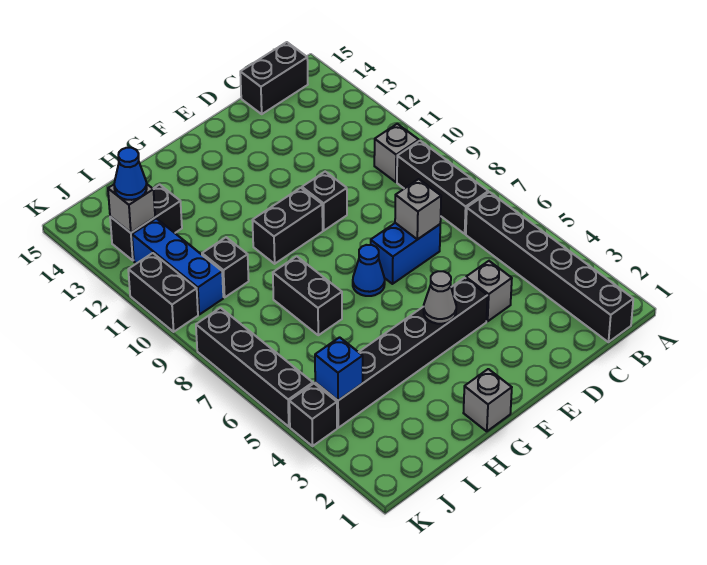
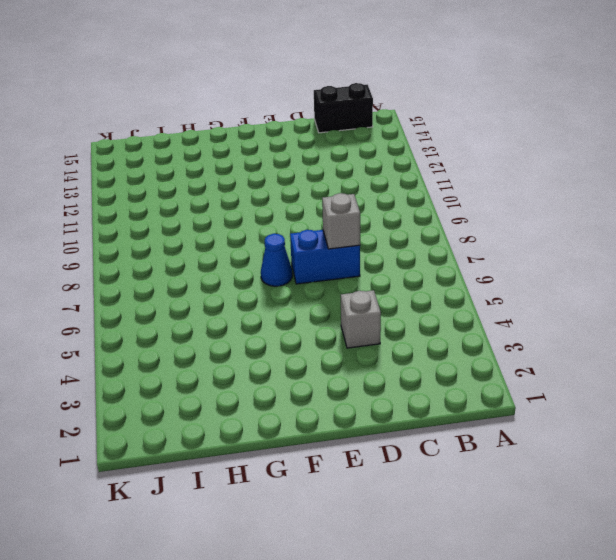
none -> black 1x6 brick [466,192,633,342]
none -> black 1x3 brick [397,141,488,234]
none -> grey 1x1 brick [374,124,419,182]

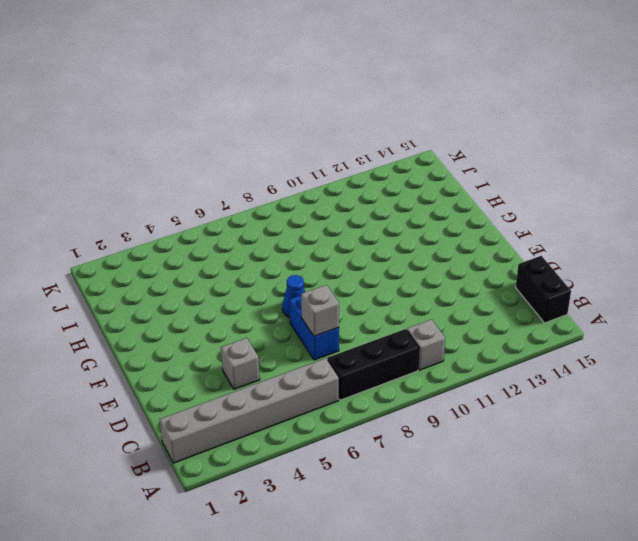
grey 1x6 brick [160,358,339,463] -> black 1x6 brick [466,192,633,342]
none -> black 1x6 brick [315,278,488,428]
none -> black 1x1 brick [302,172,347,231]
none -> black 1x2 brick [252,188,323,264]

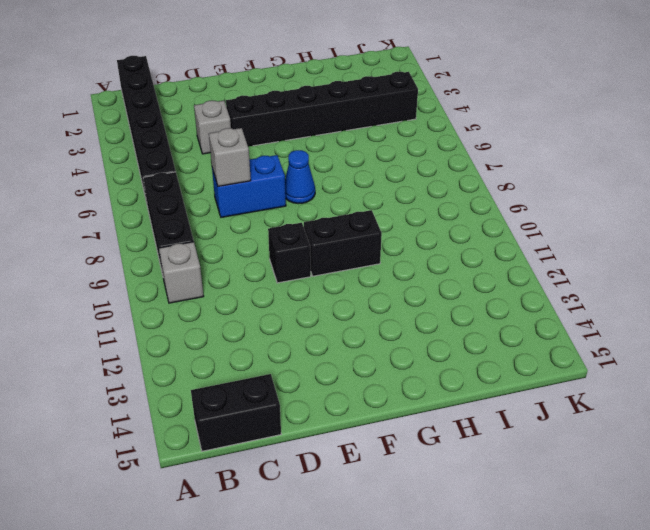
none -> grey 1x1 brick [464,369,512,431]
none -> black 1x2 brick [273,256,342,335]
none -> black 1x1 brick [202,237,249,297]

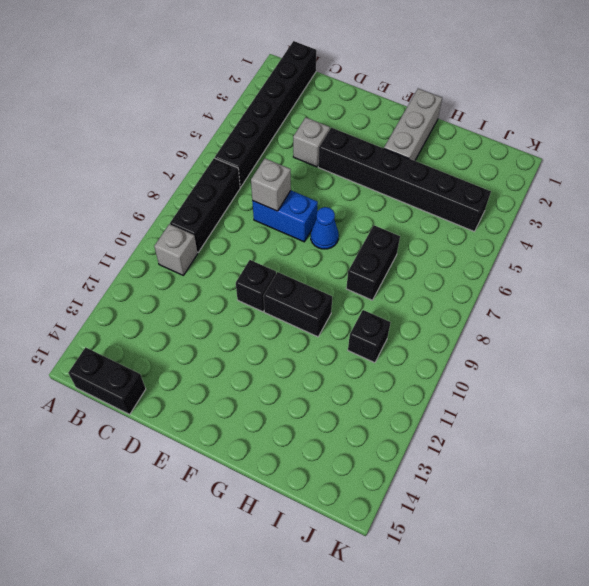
grey 1x3 brick [384,88,442,161] -> grey 1x1 brick [464,369,512,431]
none -> black 1x2 brick [110,185,182,260]
none -> blue 1x3 brick [132,218,223,314]
none -> black 1x1 brick [289,384,337,446]

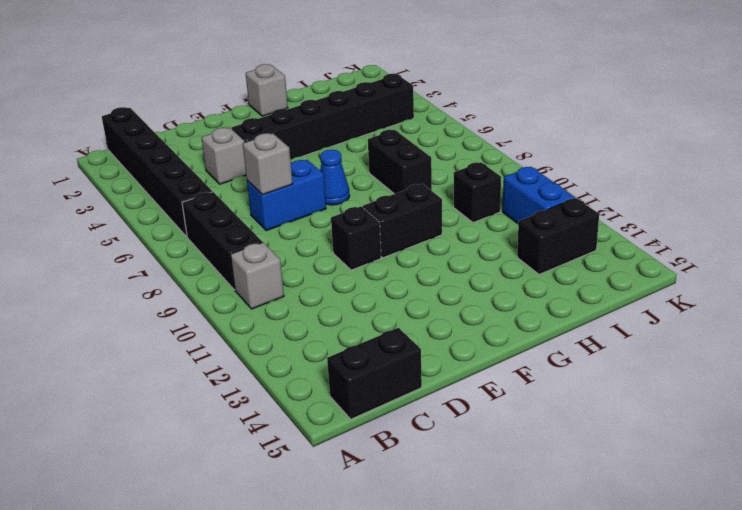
blue 1x2 brick [503,167,575,224] -> blue 1x3 brick [132,218,223,314]
none -> black 1x1 brick [289,384,337,446]
none -> black 1x4 brick [196,308,313,427]
none -> black 1x2 brick [128,253,198,332]

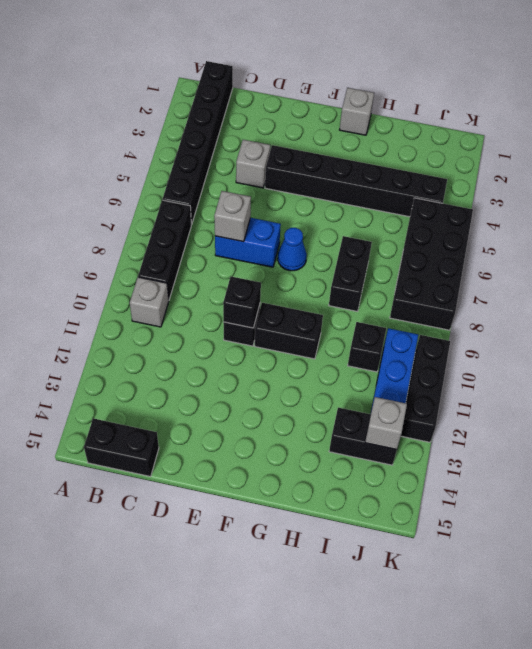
black 1x1 brick [223,277,261,328] -> black 1x1 brick moved to [289,384,337,446]
black 2x4 brick [390,198,473,330] -> black 1x4 brick [196,308,313,427]
black 1x3 brick [401,335,450,442] -> black 1x2 brick [128,253,198,332]
none -> grey 1x1 cone [424,271,456,324]
none -> blue 1x1 brick [315,337,363,400]
none -> blue 1x1 cone [114,148,147,200]

